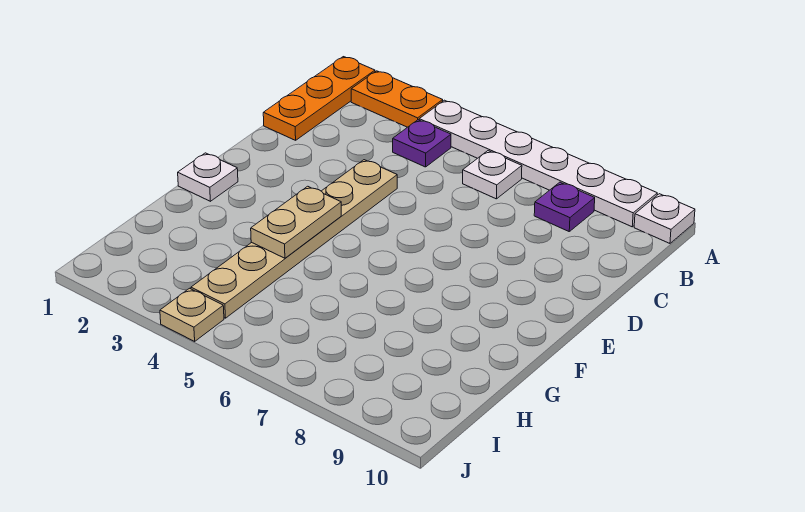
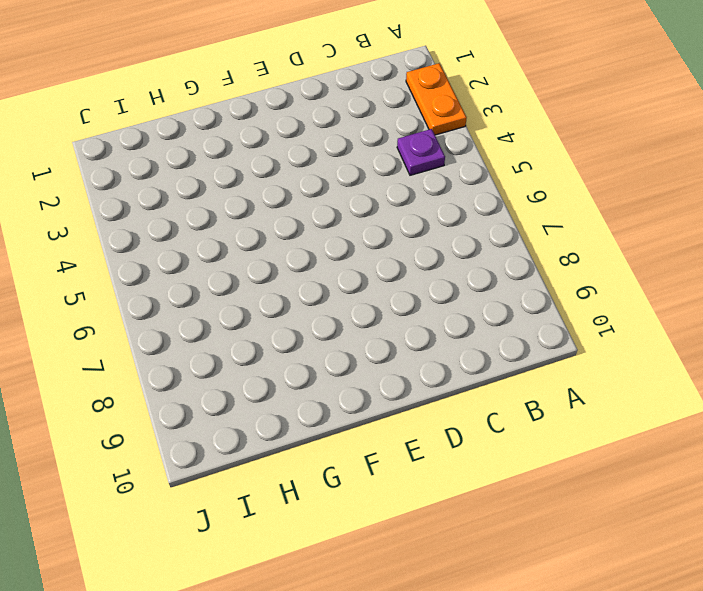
none -> orange 1x3 plate [263,57,375,140]
none -> white 1x6 plate [419,100,657,227]

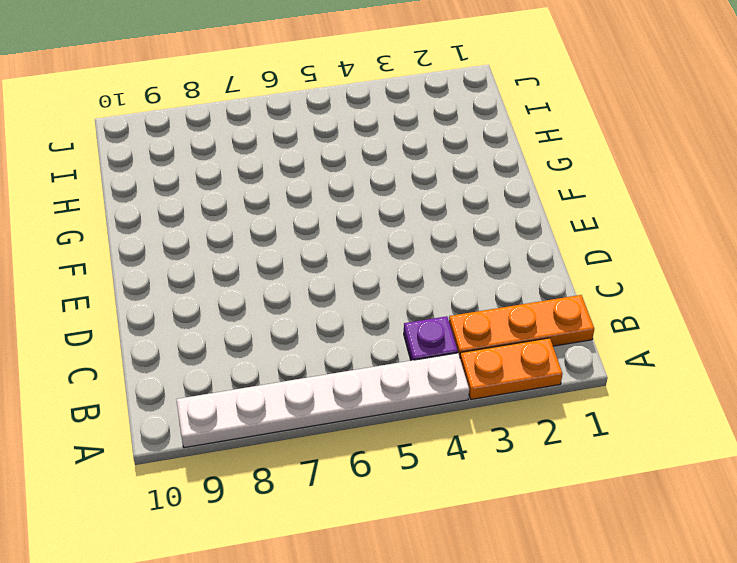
orange 1x3 plate [449,295,594,356] -> orange 1x3 plate turned to [263,57,375,140]
none -> white 1x1 plate [634,194,695,243]
none -> white 1x1 plate [463,151,522,199]

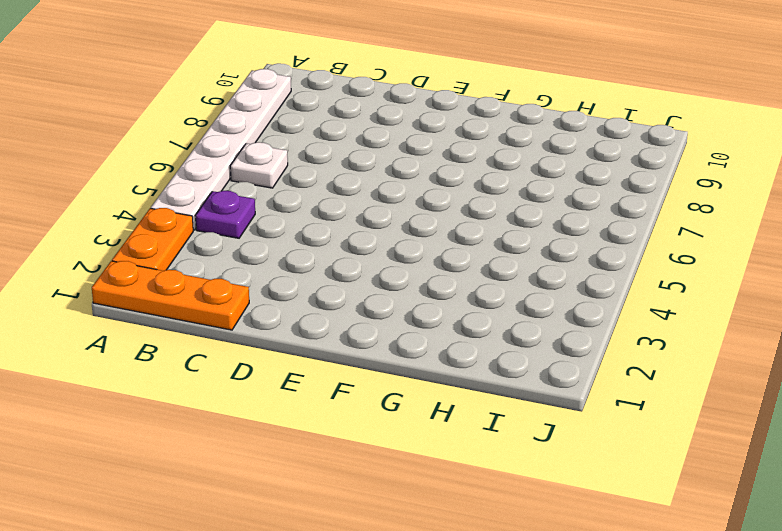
none -> white 1x1 plate [634,194,695,243]
none -> purple 1x1 plate [534,182,595,231]

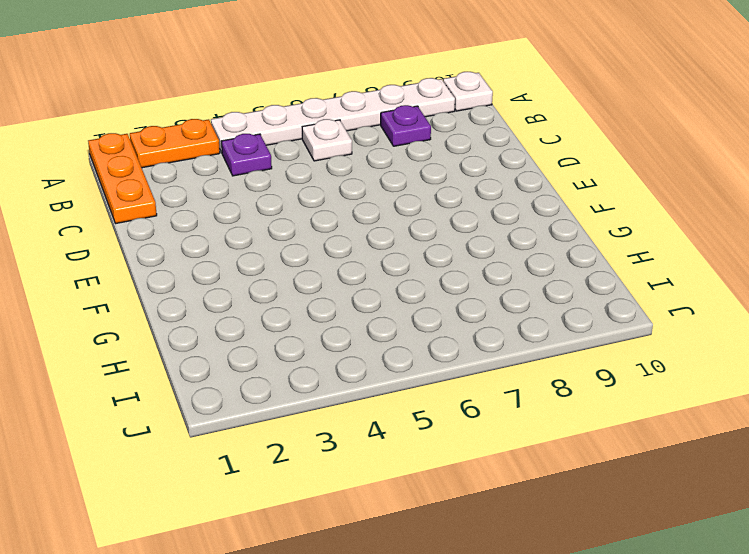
none -> tan 1x6 plate [191,160,397,318]
none -> white 1x1 plate [178,153,238,201]

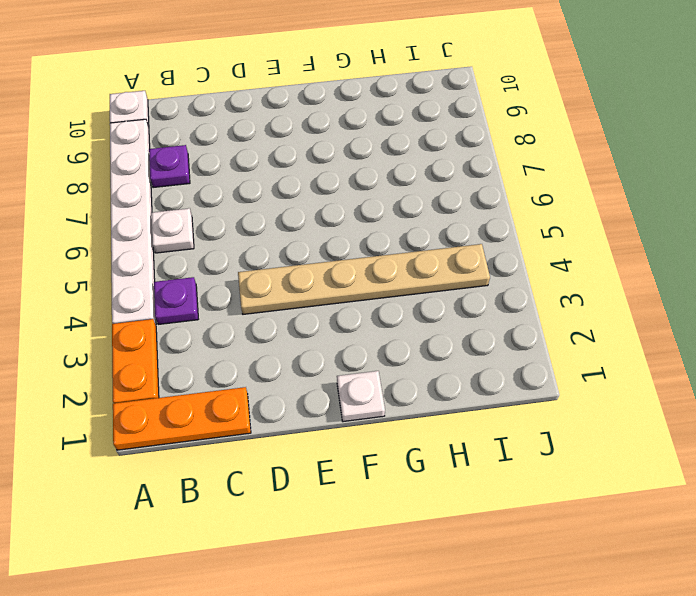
none -> tan 1x1 plate [160,288,224,341]
none -> tan 1x2 plate [251,186,341,258]

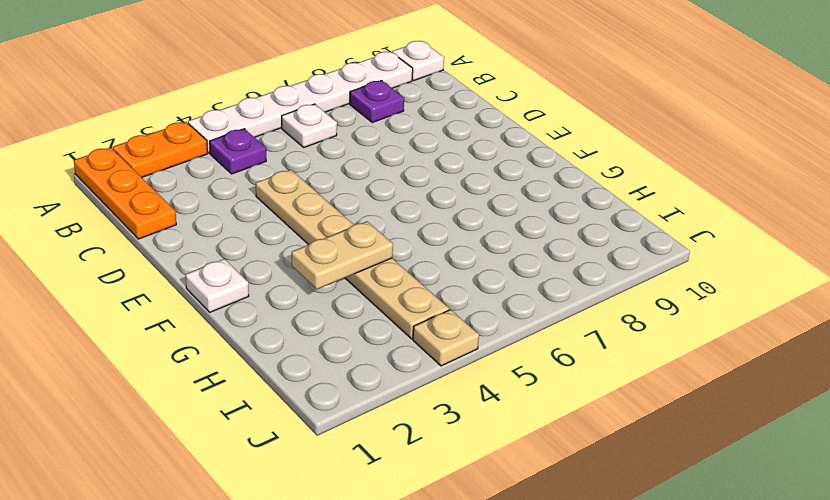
tan 1x2 plate [292,221,393,289] -> tan 1x2 plate turned to [251,186,341,258]

